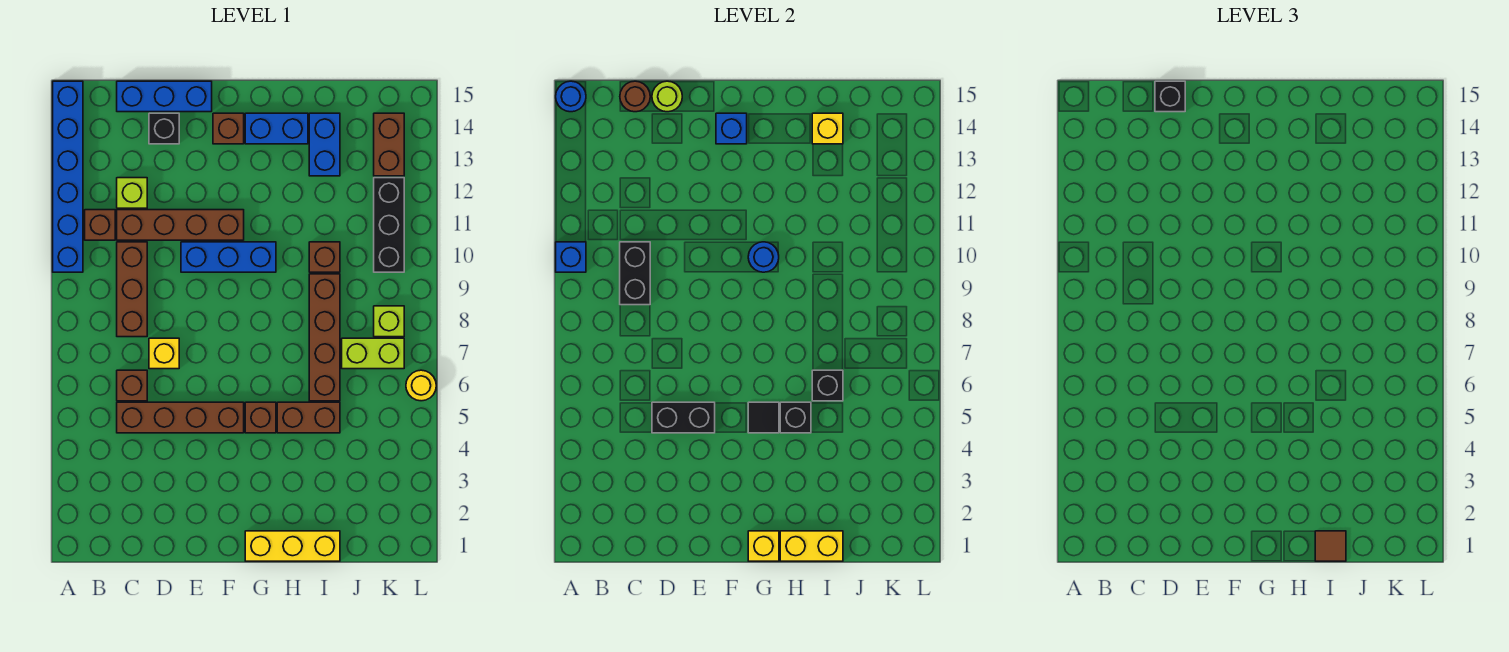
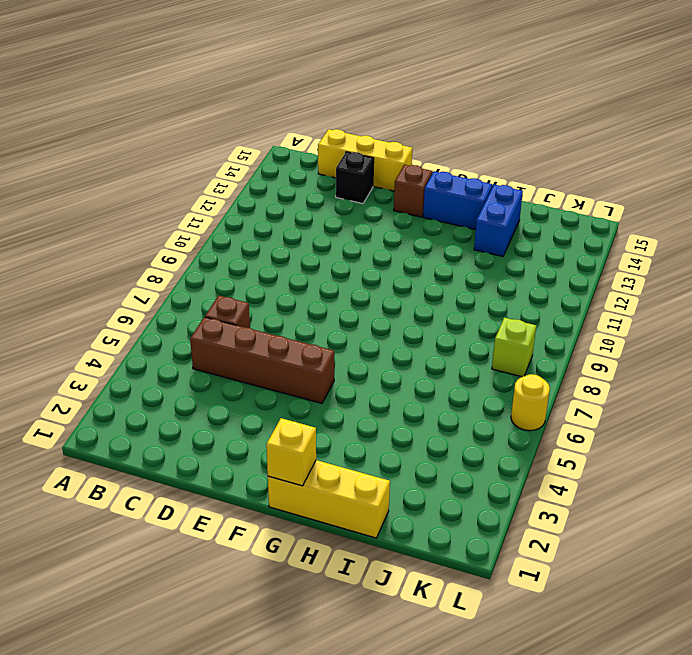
yellow 1x3 brick [318,129,412,191] -> blue 1x3 brick [117,81,212,112]
none -> blue 1x6 brick [53,81,83,272]
none -> brown 1x1 brick [85,210,115,240]
none -> brown 1x3 brick [117,242,147,337]
none -> brown 1x4 brick [117,210,244,240]

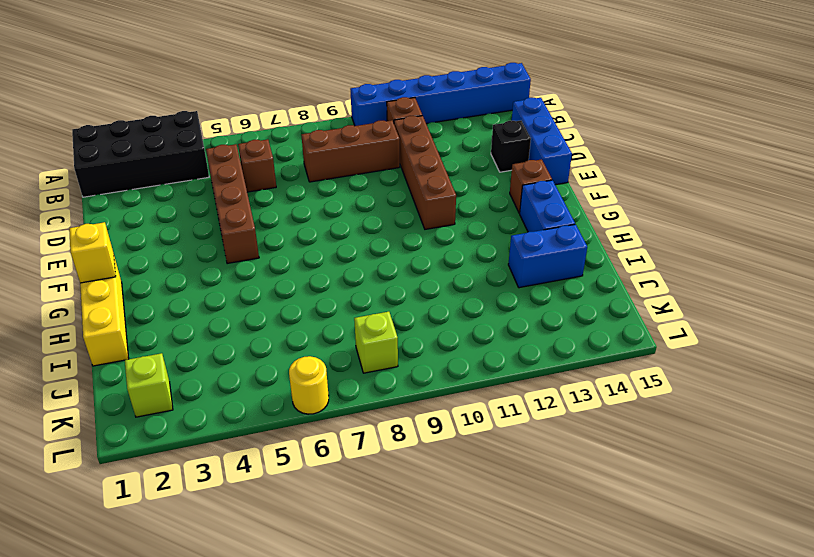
black 2x4 brick [72,111,209,197] -> none
lime 1x1 brick [125,353,173,417] -> lime 1x1 brick moved to [117,178,147,208]
none -> yellow 1x1 brick [149,338,179,369]
none -> blue 1x3 brick [181,242,276,272]
none -> brown 1x1 brick [245,402,276,433]
none -> brown 1x2 brick [277,402,340,433]

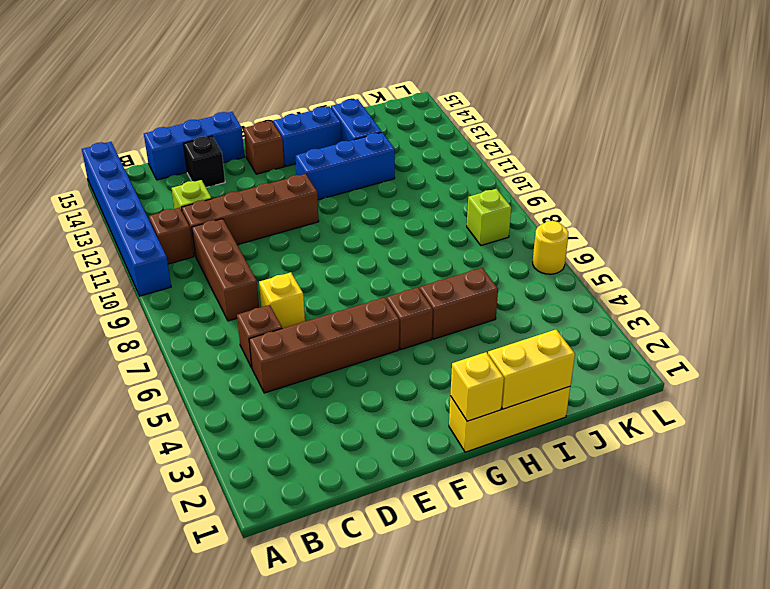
blue 1x3 brick [296,132,395,200] -> blue 1x3 brick moved to [181,242,276,272]
none -> brown 1x4 brick [309,274,340,401]
none -> brown 1x1 brick [309,242,340,272]
none -> lime 1x2 brick [342,338,404,369]
none -> black 1x3 brick [374,178,404,272]

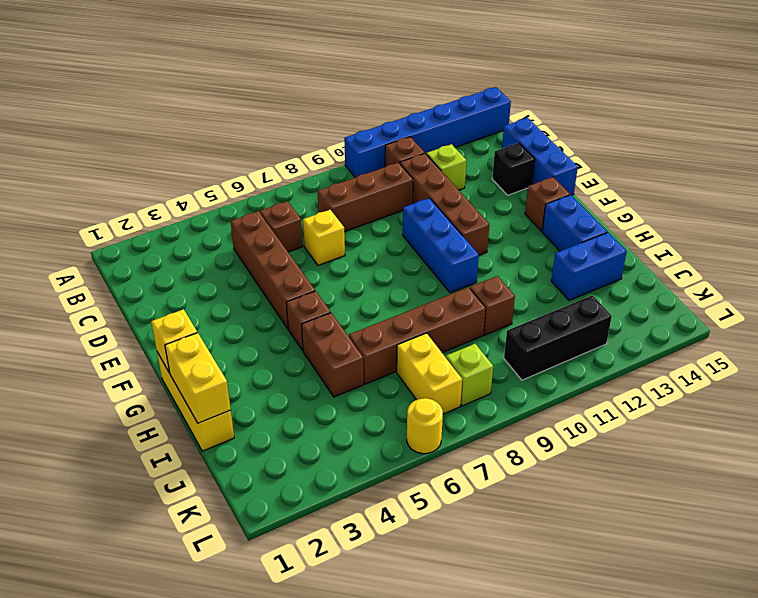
yellow 1x2 brick [397,333,462,414] -> lime 1x2 brick [342,338,404,369]
none -> brown 1x2 brick [374,113,404,176]
none -> blue 1x1 brick [556,242,586,272]
none -> blue 1x1 round brick [556,81,586,112]
none -> black 1x2 brick [620,242,650,305]

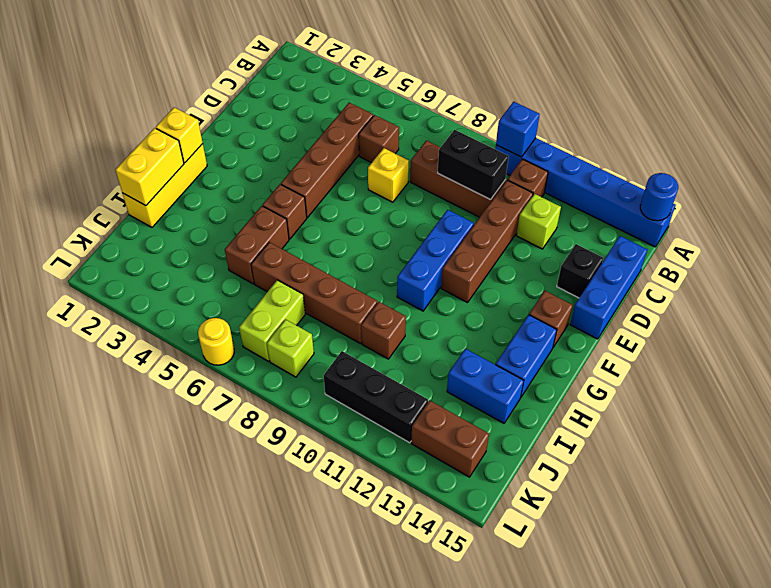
none -> brown 1x1 round brick [620,81,650,112]
none -> black 1x2 brick [652,402,715,433]
none -> lime 1x1 round brick [652,81,682,112]
none -> blue 1x1 brick [716,113,747,144]

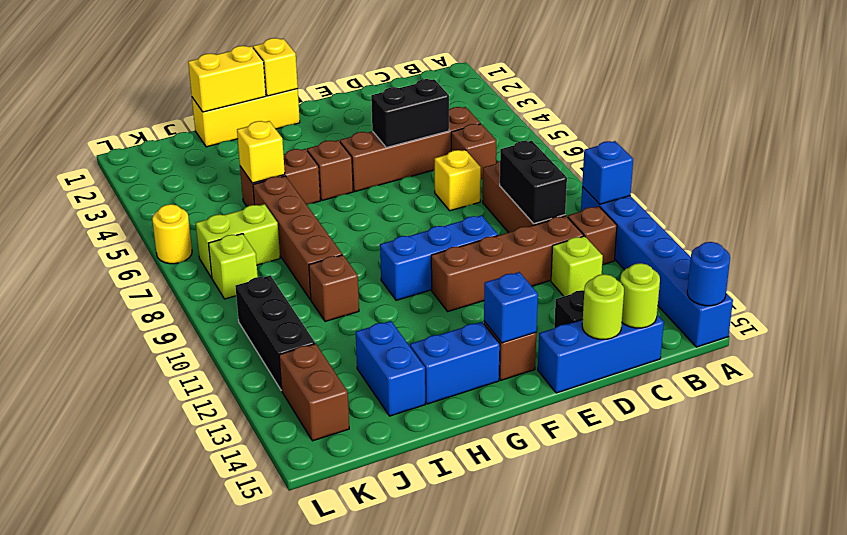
lime 1x1 round brick [620,263,660,328] -> brown 1x1 round brick [620,81,650,112]
yellow 1x1 brick [237,121,285,183] -> yellow 1x1 brick moved to [812,113,843,144]
none -> black 1x1 tile [748,402,779,433]
none -> blue 1x1 round brick [748,242,779,272]
none -> black 1x1 brick [780,402,811,433]
none -> black 1x1 brick [812,370,843,401]

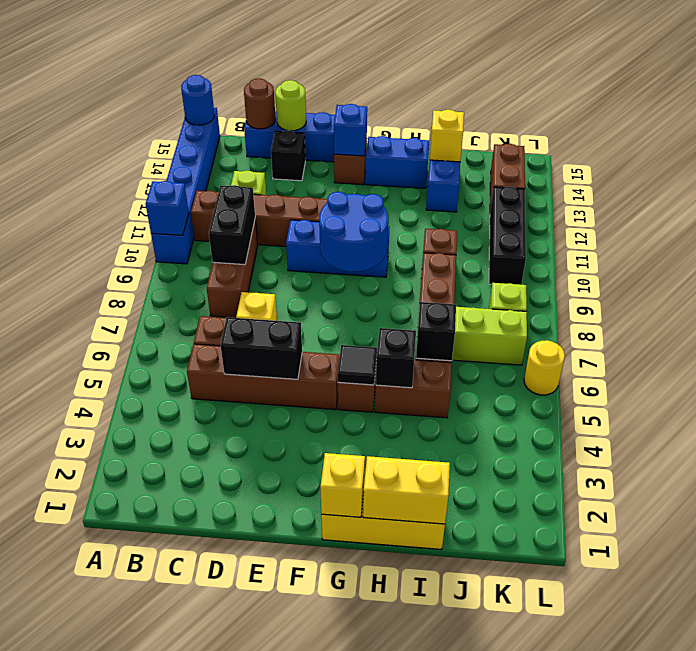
blue 2x2 round brick [319,191,388,272] -> blue 1x1 round brick [748,242,779,272]
none -> black 1x1 brick [1155,81,1185,112]
none -> brown 1x1 tile [1315,531,1346,561]

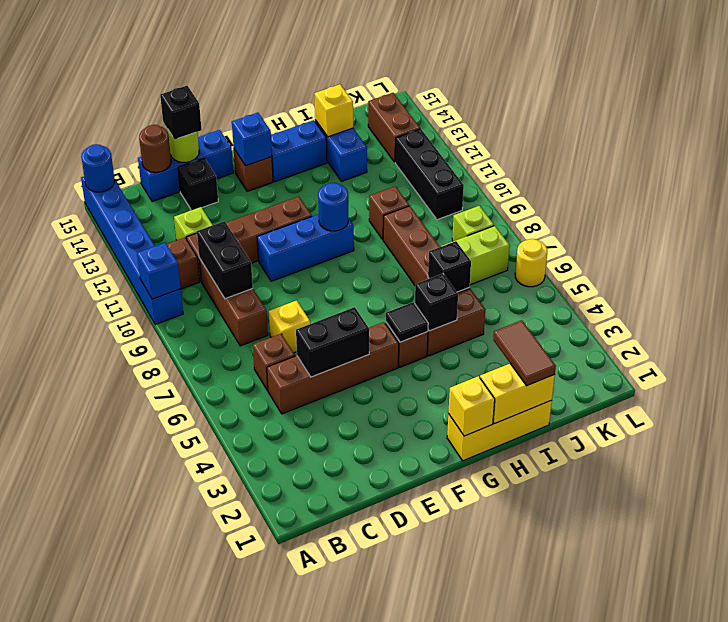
brown 1x2 tile [493,320,556,386] -> brown 1x1 tile [1315,531,1346,561]

